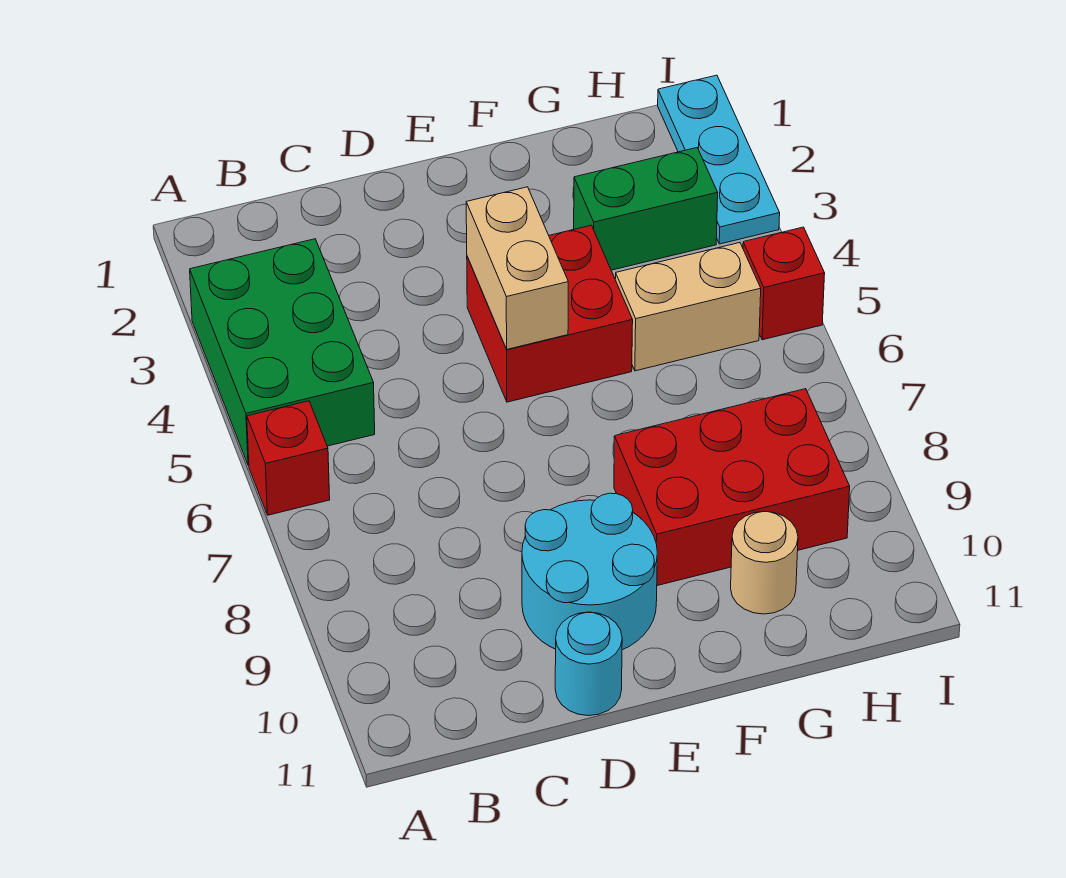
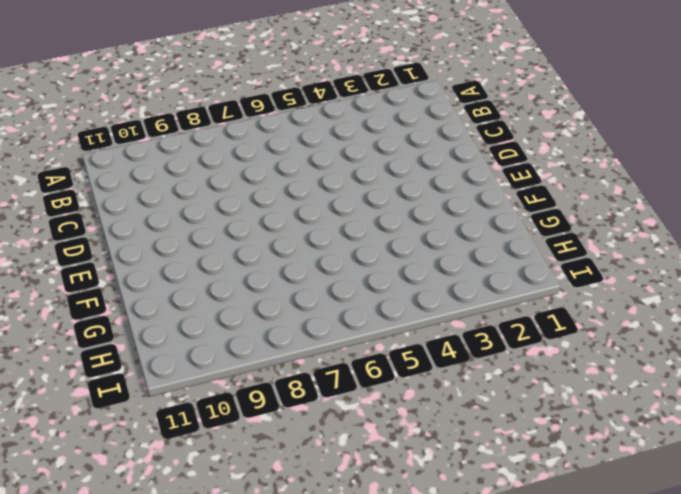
none -> green 2x3 brick [190,239,375,465]
none -> red 1x1 brick [247,401,330,515]
none -> cyan 2x2 round brick [522,493,657,650]

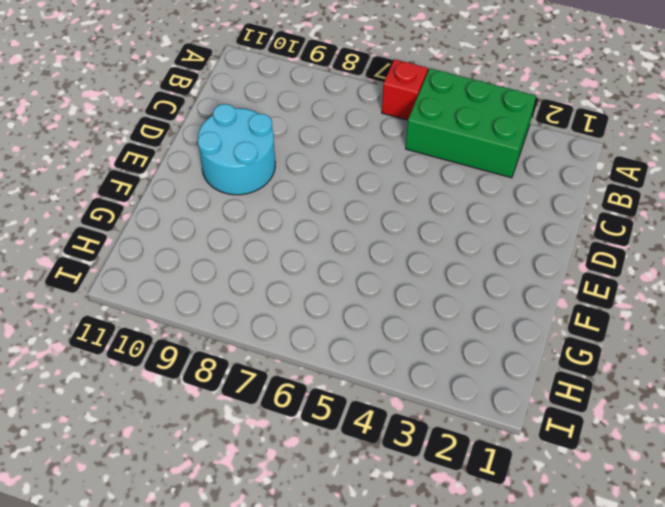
none -> cyan 1x1 round brick [555,612,622,716]
none -> red 2x2 brick [467,225,633,402]
none -> red 2x3 brick [614,389,850,586]

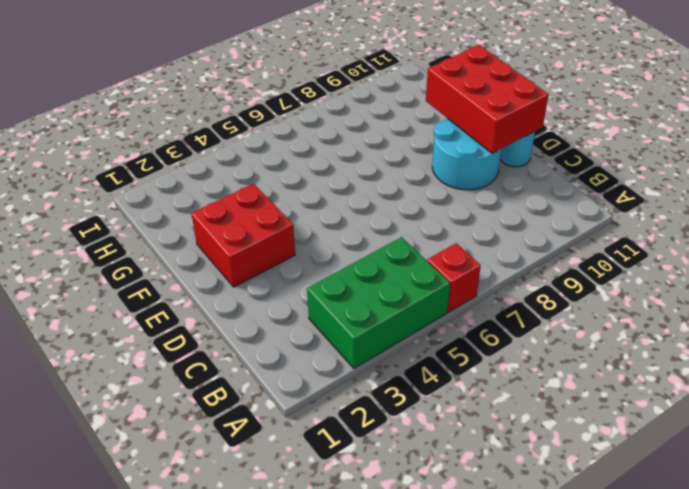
red 2x3 brick [426,45,549,154] -> red 2x3 brick moved to [614,389,850,586]
red 2x2 brick [191,184,295,287] -> red 2x2 brick moved to [467,225,633,402]
none -> green 1x2 brick [574,148,718,270]
none -> tan 1x2 brick [615,243,761,371]
none -> tan 1x1 round brick [731,511,798,614]

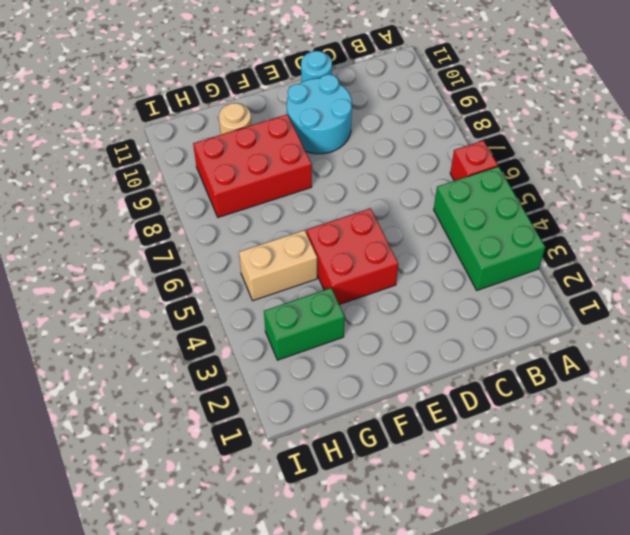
none -> cyan 1x3 plate [658,75,780,244]
none -> red 1x1 brick [743,227,825,340]
none -> tan 1x2 brick [466,187,568,349]

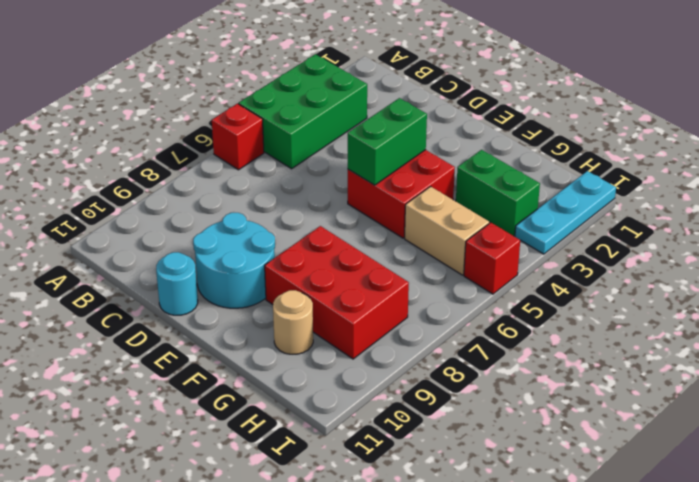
green 1x2 brick [348,98,427,185] -> tan 1x2 brick [466,187,568,349]

